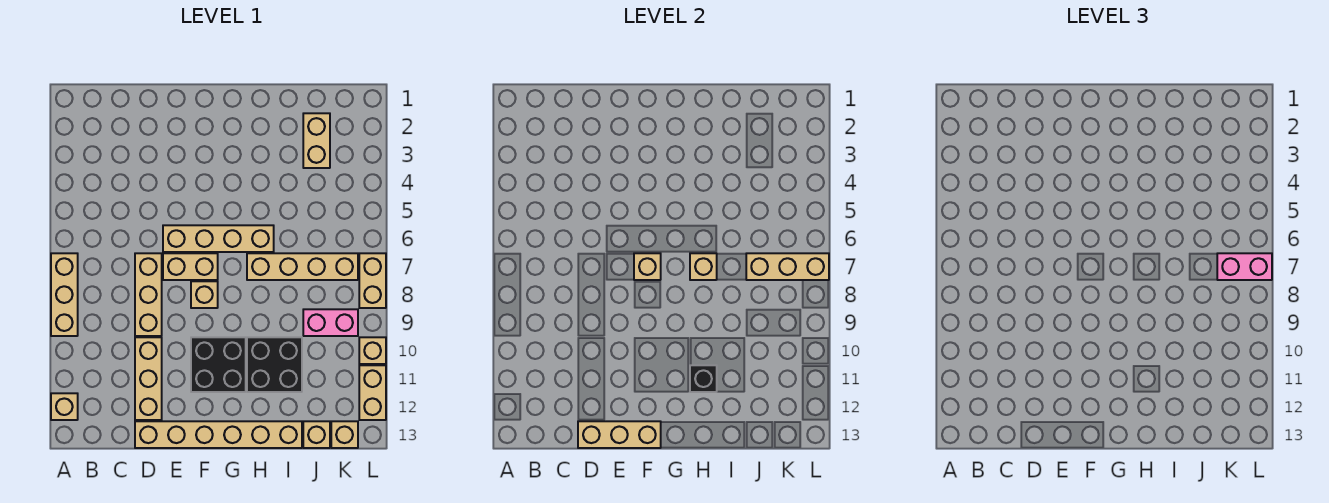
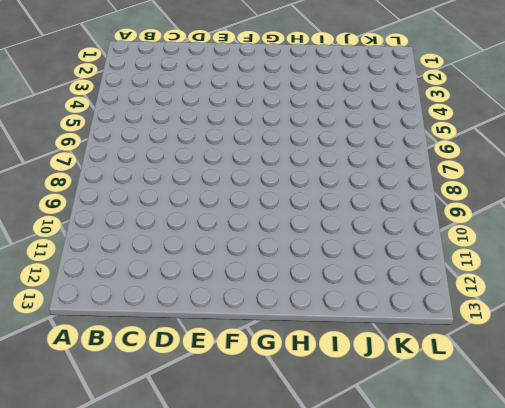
none -> tan 1x3 brick [51,253,78,336]
none -> tan 1x1 brick [51,393,78,420]
none -> tan 1x3 brick [135,253,162,336]

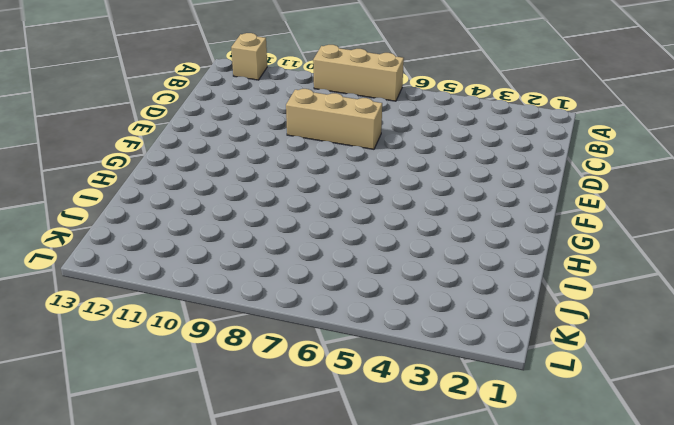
none -> tan 1x3 brick [135,337,162,420]
none -> tan 1x6 brick [135,421,302,448]
none -> tan 1x4 brick [163,225,274,252]

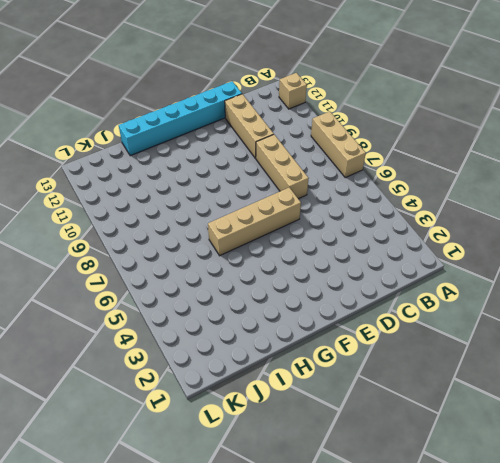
cyan 1x6 brick [119,81,242,156] -> tan 1x6 brick [135,421,302,448]
none -> tan 1x2 brick [163,253,218,280]
none -> tan 1x1 brick [191,281,218,308]
none -> black 2x2 brick [191,337,246,392]

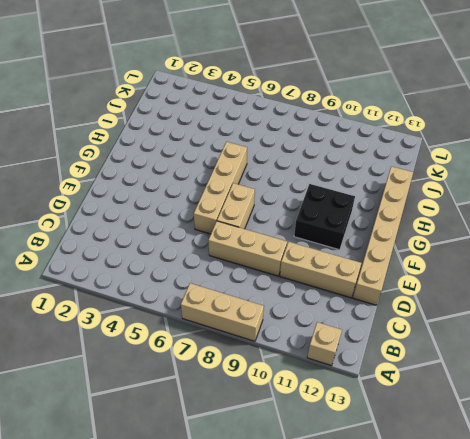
none -> tan 1x1 brick [191,281,218,308]
none -> tan 1x4 brick [247,253,358,280]
none -> black 2x2 brick [247,337,302,392]

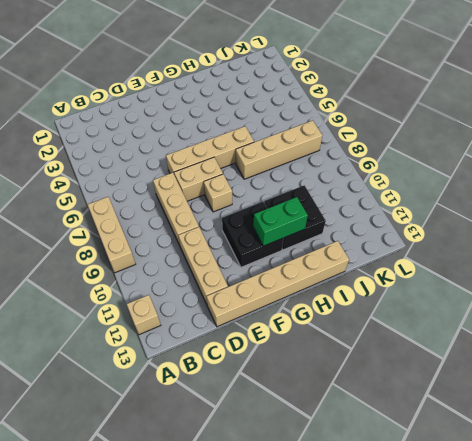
green 1x2 brick [253,197,308,246] -> black 1x1 brick [690,365,717,392]
none -> tan 1x2 brick [303,113,330,168]
none -> pink 1x2 brick [303,309,358,336]
none -> tan 1x1 brick [303,421,330,448]

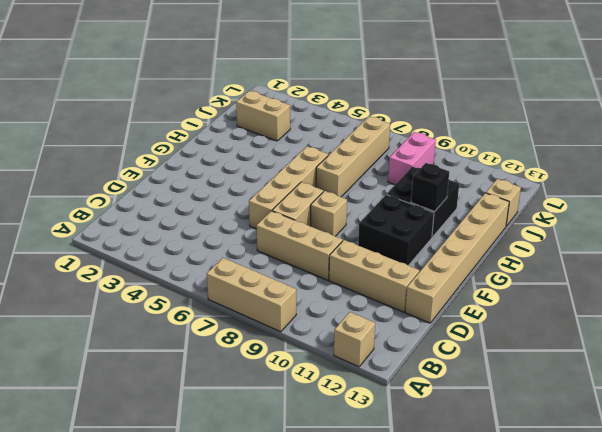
none -> tan 1x1 brick [331,421,358,448]
none -> tan 1x2 brick [359,253,386,308]
none -> tan 1x1 brick [359,337,386,364]

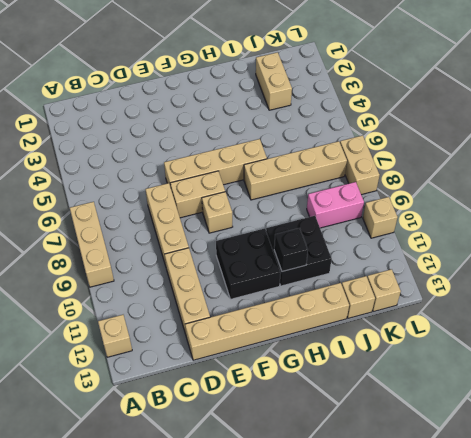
none -> tan 1x2 brick [359,365,386,420]
none -> tan 1x3 brick [578,421,661,448]
none -> tan 1x1 brick [634,253,661,280]

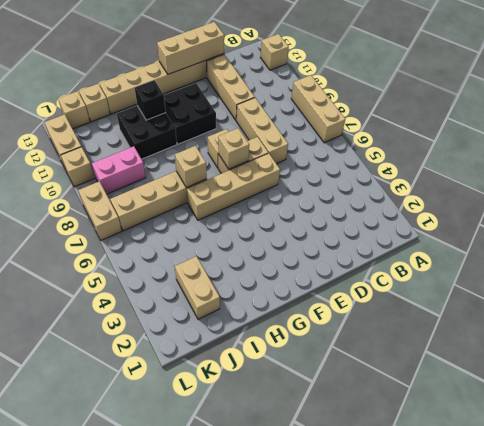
none -> tan 1x3 brick [746,253,829,280]
none -> pink 1x2 brick [1217,253,1272,280]

